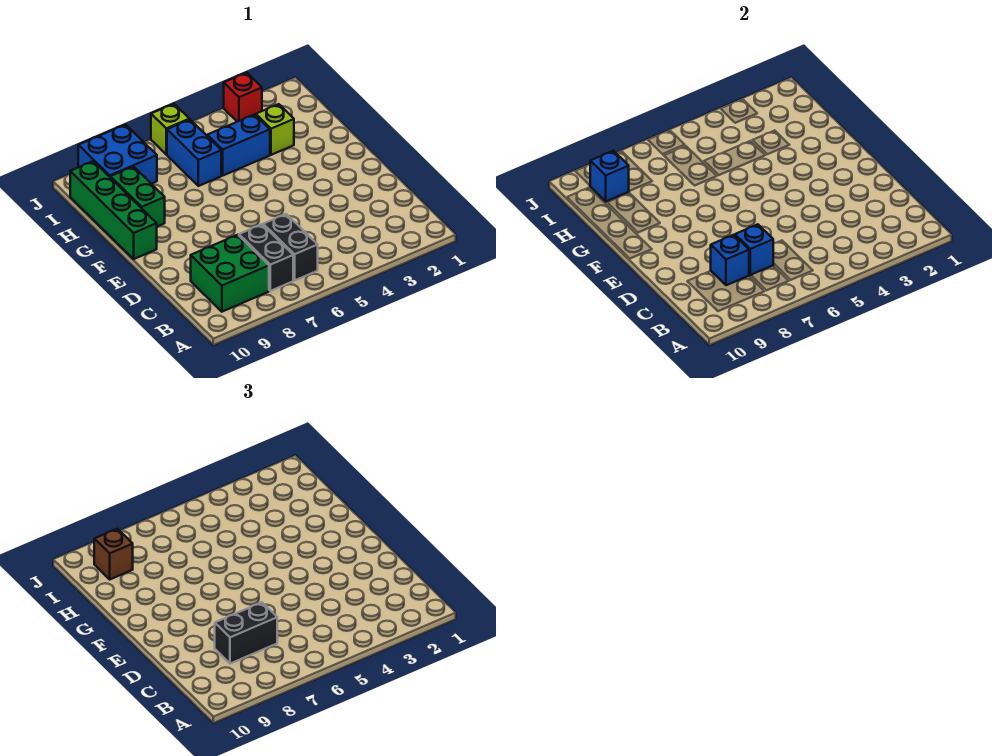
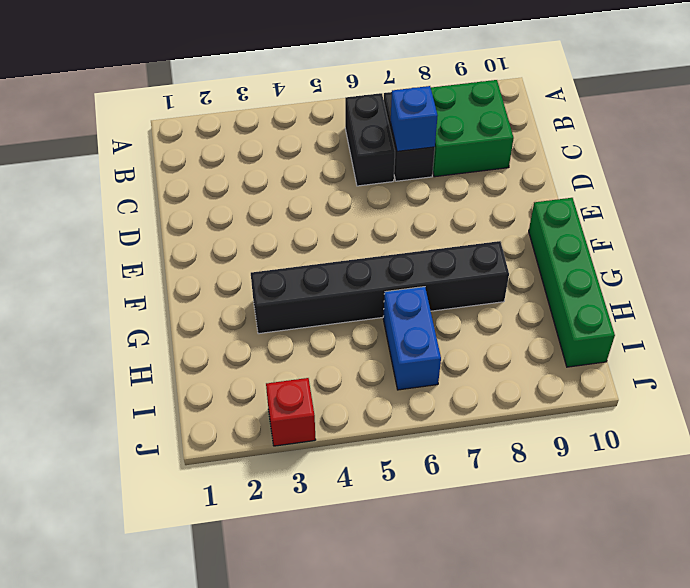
black 1x6 brick [251,241,509,334] -> none
none -> green 1x2 brick [110,167,165,226]
none -> lime 1x1 brick [256,104,294,155]
none -> blue 1x2 brick [207,114,270,175]

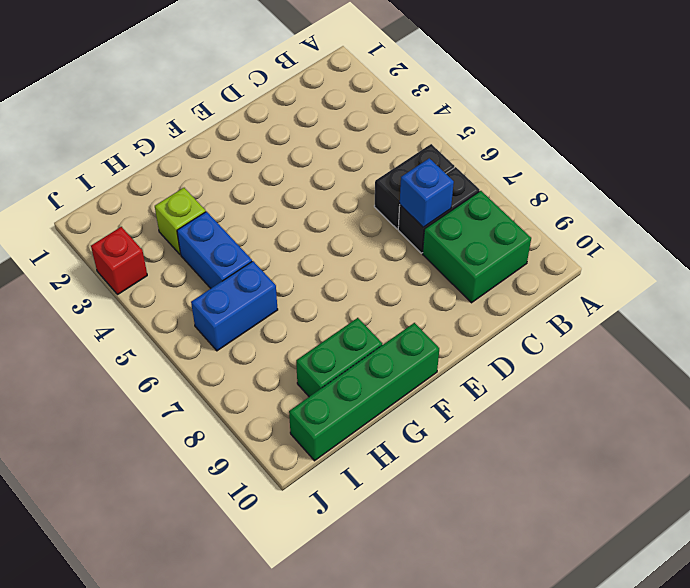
none -> blue 2x2 brick [78,125,157,184]
none -> lime 1x1 brick [151,104,189,155]
none -> blue 1x1 brick [711,235,749,285]

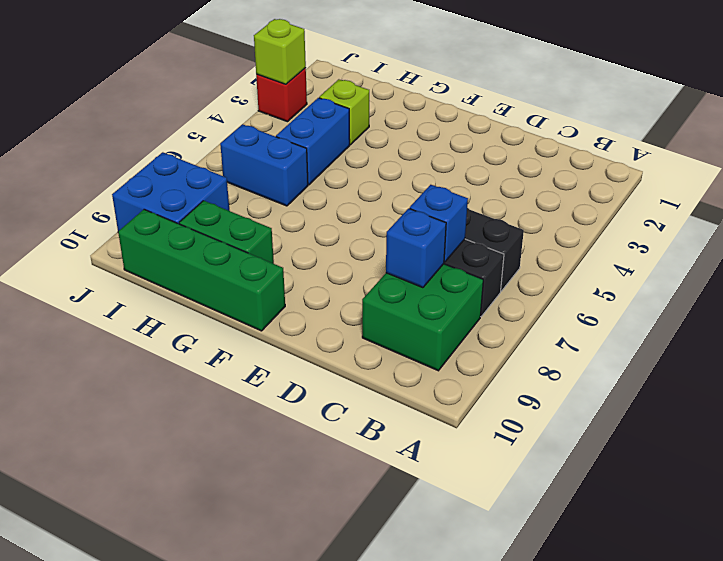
lime 1x1 brick [254,19,306,84] -> lime 1x1 brick moved to [151,104,189,155]
none -> blue 1x1 brick [590,151,629,201]
none -> black 1x2 brick [215,602,277,664]
none -> brown 1x1 brick [94,529,133,579]

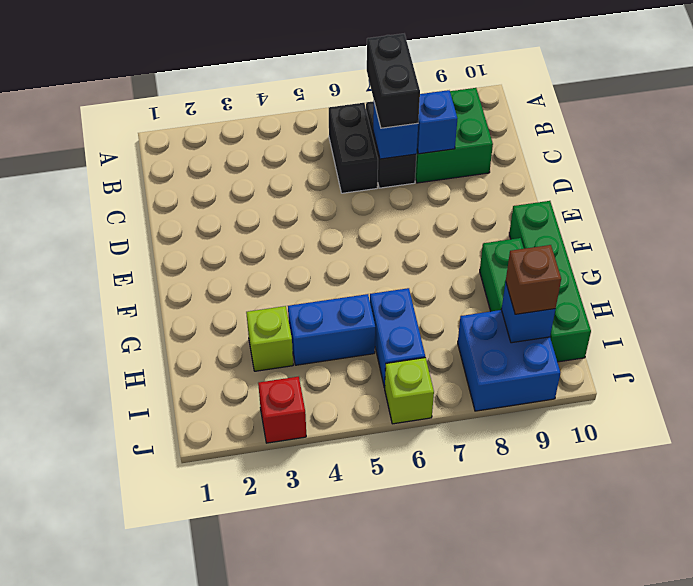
black 1x2 brick [367,34,420,128] -> black 1x2 brick turned to [215,602,277,664]

